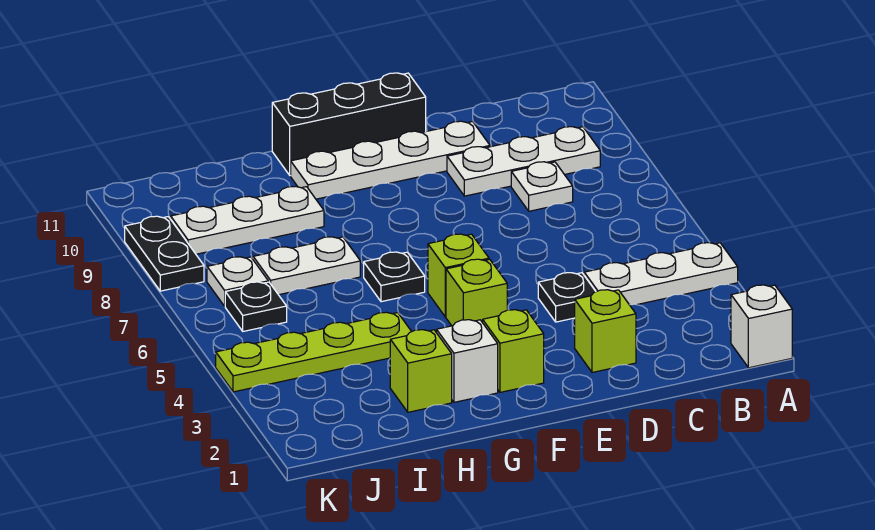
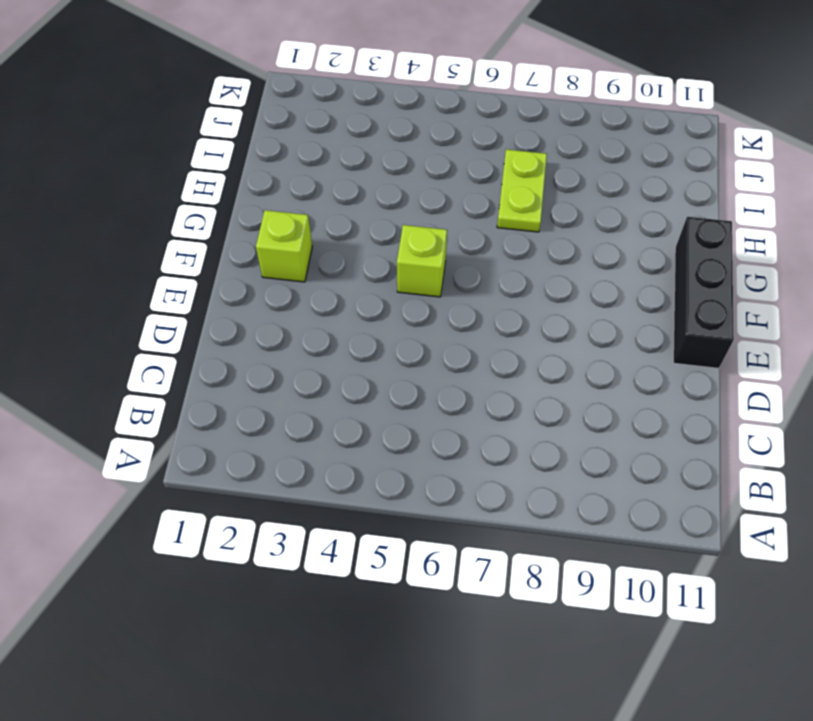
lime 1x2 plate [497,149,547,232] -> white 1x2 plate [253,237,360,295]
none -> white 1x1 brick [731,285,792,368]
none -> white 1x3 plate [584,243,738,305]
none -> white 1x3 plate [447,127,600,196]

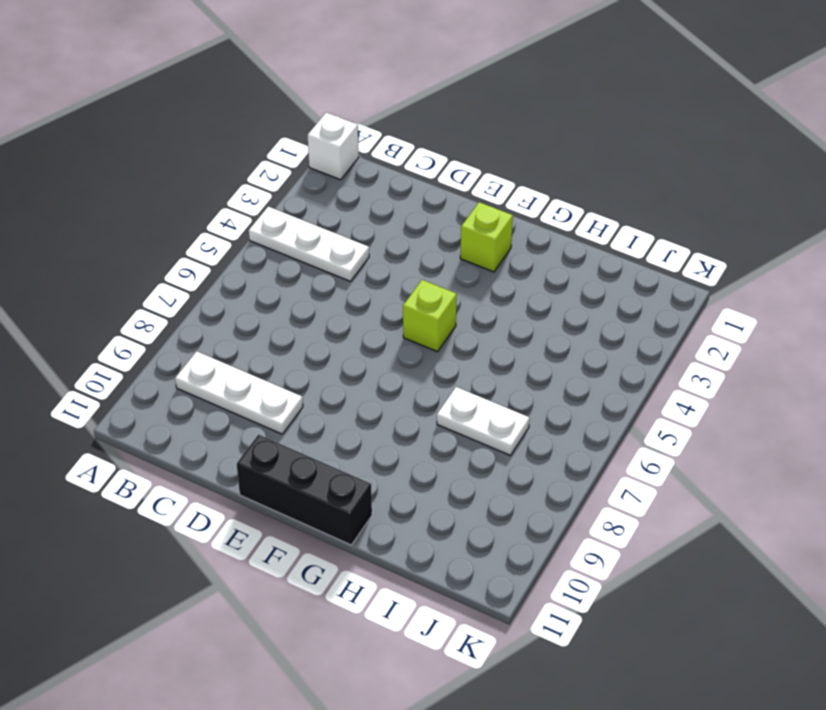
none -> white 1x1 plate [511,162,573,211]
none -> lime 1x1 brick [574,290,636,372]
none -> black 1x1 plate [538,273,596,322]

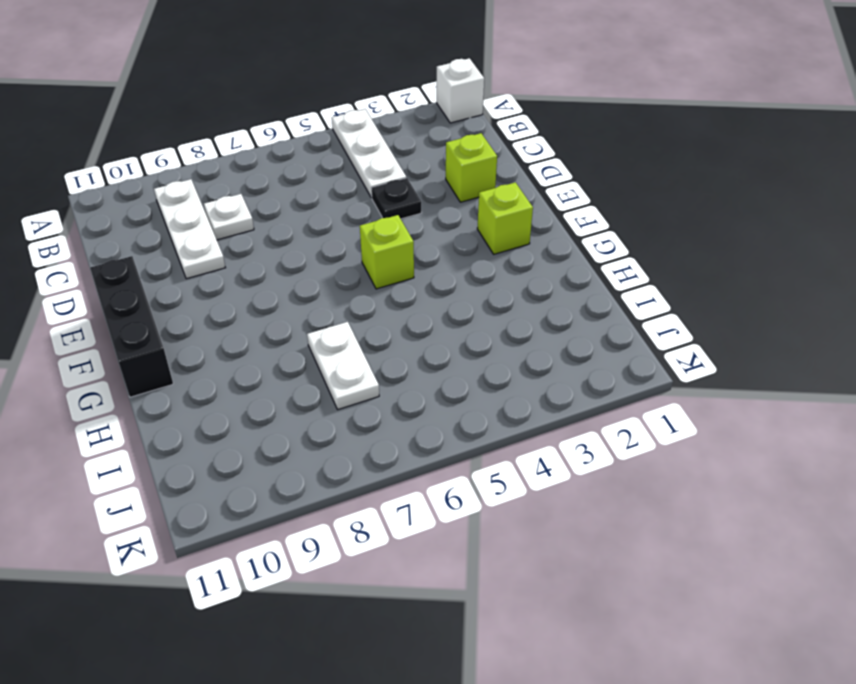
none -> white 1x4 plate [291,121,490,199]
none -> lime 1x1 brick [446,259,507,326]
none -> white 1x1 brick [437,320,498,402]

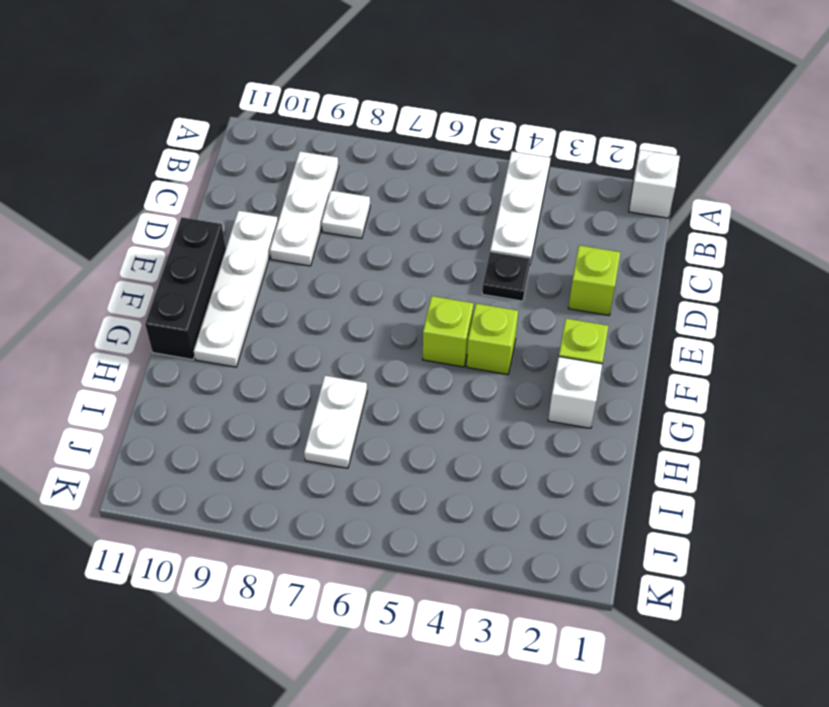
none -> black 1x1 plate [364,252,425,302]
none -> lime 1x1 brick [390,330,452,412]
none -> lime 1x4 plate [216,312,412,392]

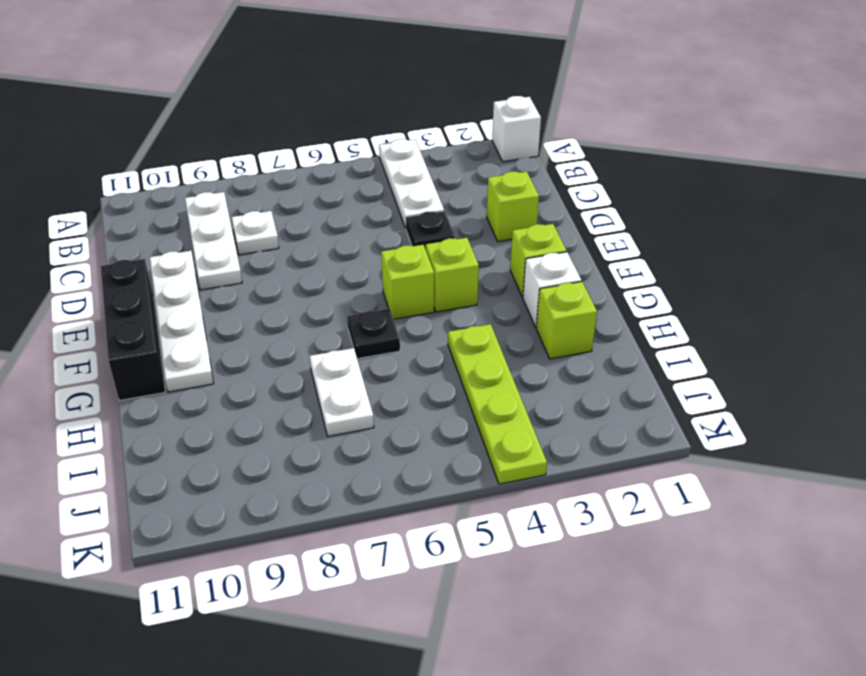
none -> white 1x3 plate [171,186,324,254]
none -> black 1x1 plate [225,282,287,331]
none -> white 1x1 plate [207,257,268,306]

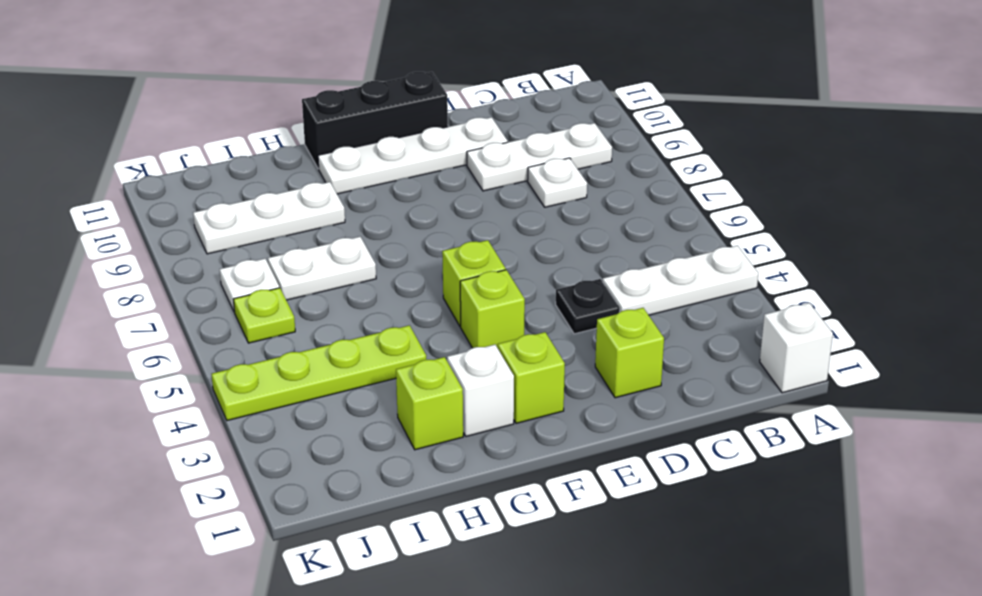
lime 1x1 plate [234,288,295,343] -> black 1x1 plate [225,282,287,331]
none -> black 1x1 plate [364,252,425,302]
none -> black 1x2 plate [125,216,204,291]

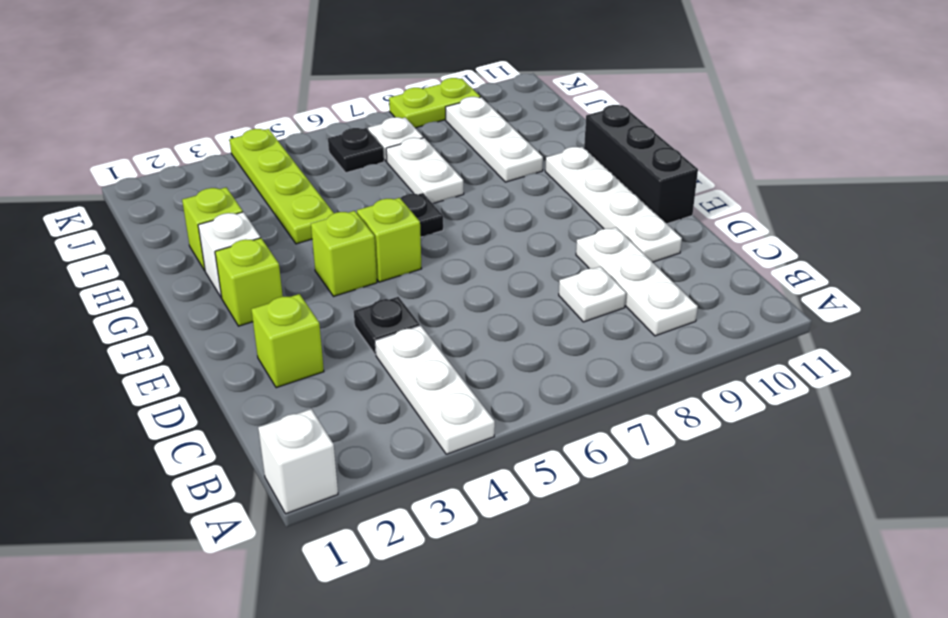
lime 1x2 plate [389,78,480,128] -> black 1x2 plate [125,216,204,291]

